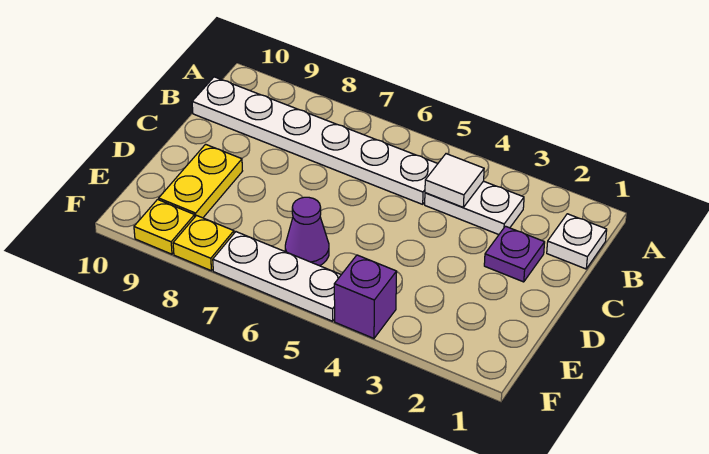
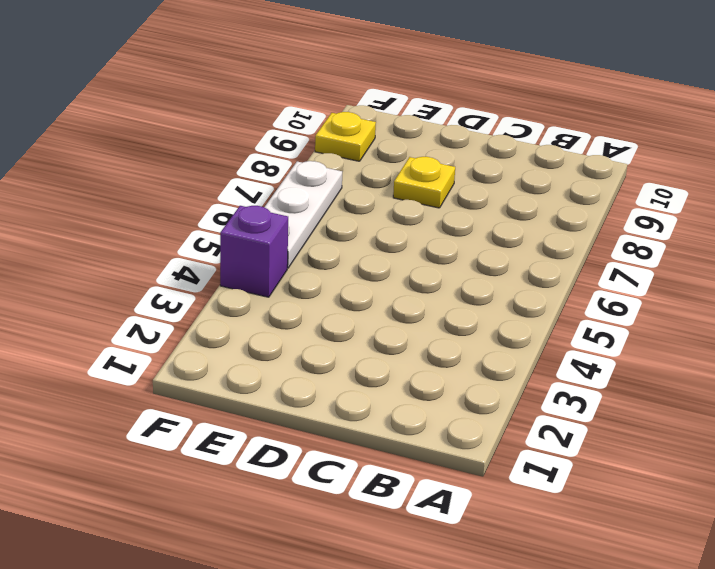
yellow 1x1 plate [393,157,455,208] -> yellow 1x1 plate moved to [173,216,234,271]
none -> white 1x1 plate [547,214,607,269]
none -> white 1x2 plate [425,181,524,235]

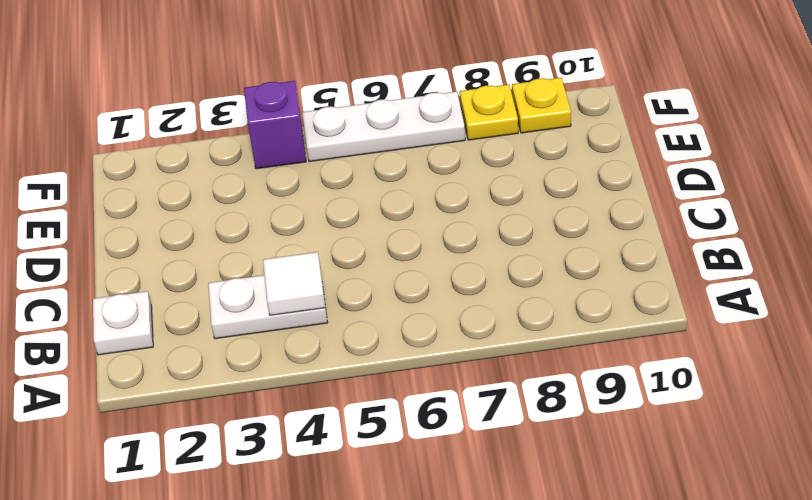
none -> white 1x6 plate [192,77,438,204]
none -> purple 1x1 plate [484,226,545,282]

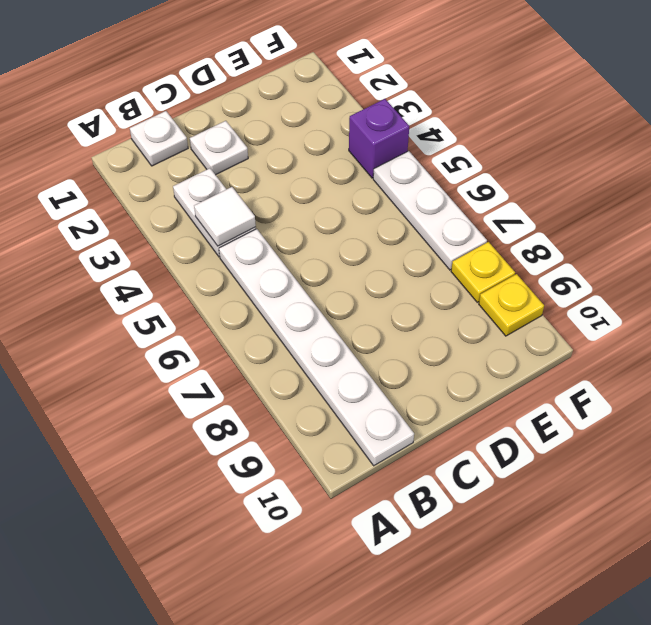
white 1x1 plate [190,121,248,175] -> purple 1x1 plate [484,226,545,282]
none -> yellow 1x2 plate [159,144,242,218]
none -> purple 1x1 cone [285,197,329,266]

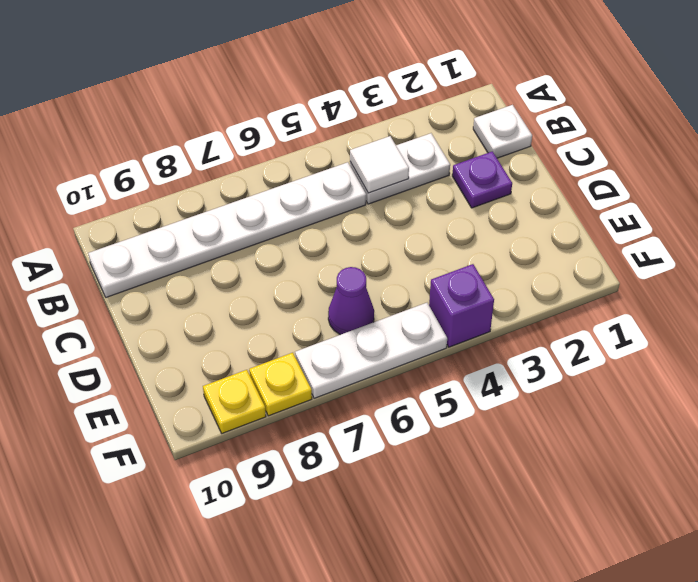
none -> yellow 1x2 plate [159,144,242,218]

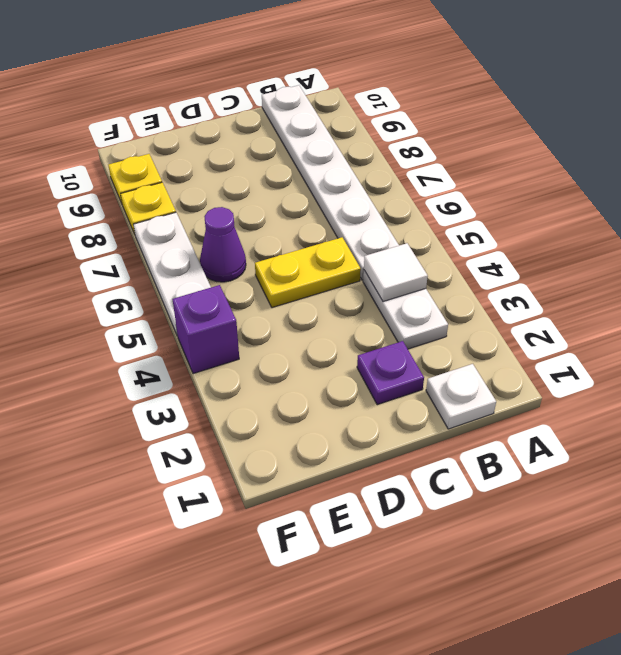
yellow 1x2 plate [255,237,361,308] -> yellow 1x2 plate moved to [159,144,242,218]

